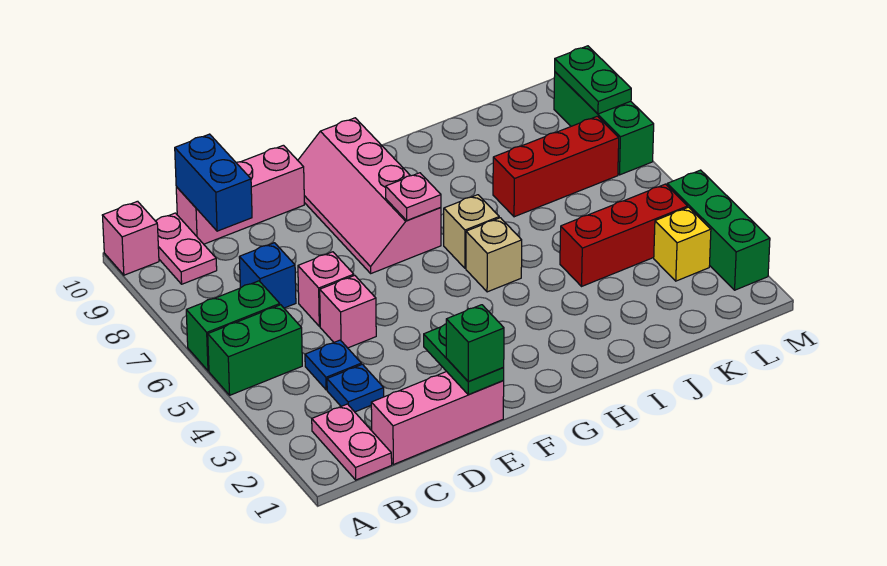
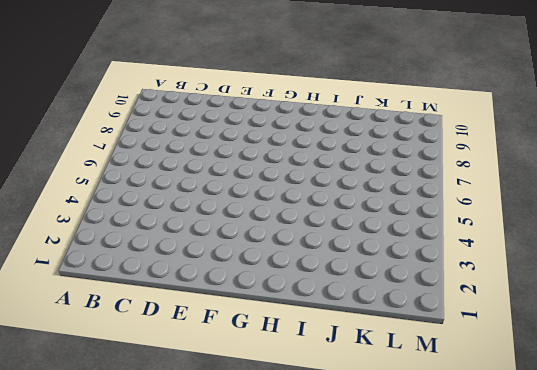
none -> green 1x2 brick [208,305,302,395]
none -> green 1x2 brick [186,281,280,371]
none -> pink 1x1 brick [102,201,159,275]

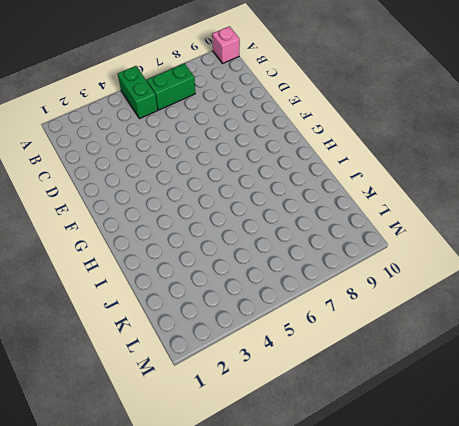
green 1x2 brick [147,63,195,110] -> green 1x2 brick turned to [186,281,280,371]
none -> pink 1x2 plate [312,404,392,480]
none -> pink 1x2 plate [156,213,217,284]
none -> pink 1x3 brick [371,372,504,465]

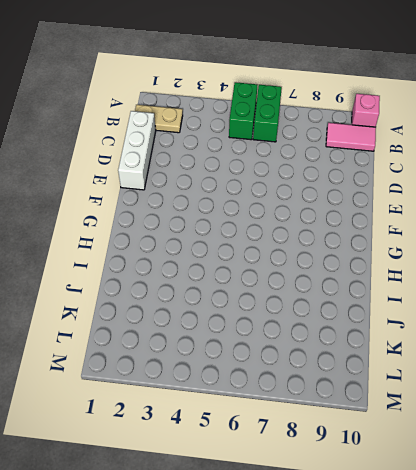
tan 1x2 plate [135,105,183,133] -> pink 1x2 plate [312,404,392,480]
pink 1x2 tile [326,123,376,151] -> pink 1x2 plate [156,213,217,284]
white 1x3 brick [118,111,156,190] -> pink 1x3 brick [371,372,504,465]
none -> blue 1x1 plate [327,364,384,412]
none -> blue 1x1 plate [305,340,361,390]
none -> blue 1x1 brick [239,243,296,308]

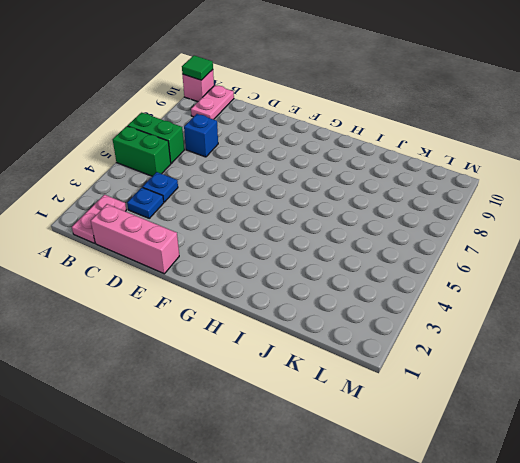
green 1x1 tile [182,56,213,80] -> none
none -> pink 1x3 brick [176,145,304,244]
none -> pink 1x1 brick [320,275,376,348]
none -> pink 1x1 brick [298,252,354,326]

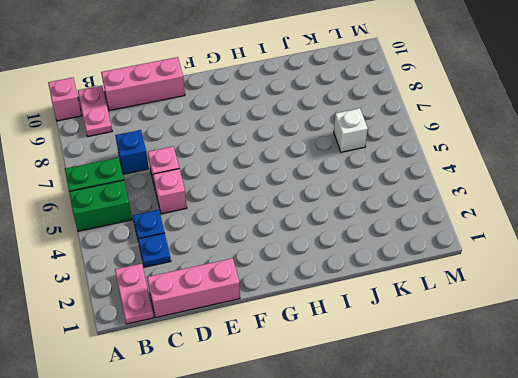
white 1x1 brick [334,108,368,152] -> none
none -> pink 2x4 slope [298,118,441,273]
none -> tan 1x1 brick [466,218,522,292]
none -> tan 1x1 brick [444,195,499,268]

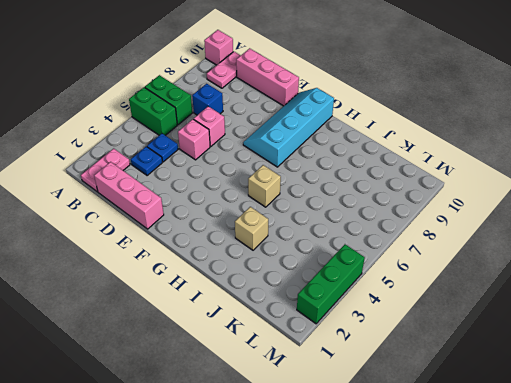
cyan 2x4 slope [243,88,334,167] -> pink 2x4 slope [298,118,441,273]
tan 1x1 brick [235,207,268,250] -> tan 1x1 brick moved to [444,195,499,268]
none -> red 1x3 brick [560,184,688,286]
none -> red 1x3 brick [493,116,619,217]
none -> yellow 1x1 brick [654,207,711,281]

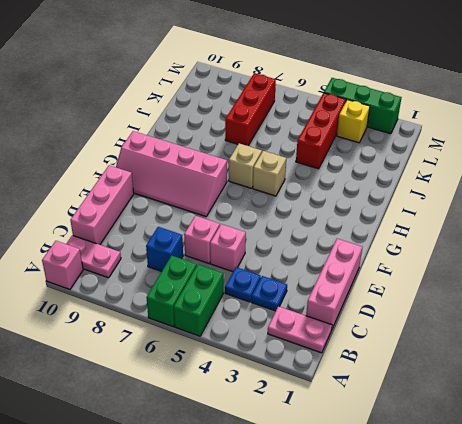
none -> green 1x3 brick [554,72,654,175]
none -> blue 1x2 brick [175,134,252,231]
none -> green 1x2 plate [424,324,504,395]

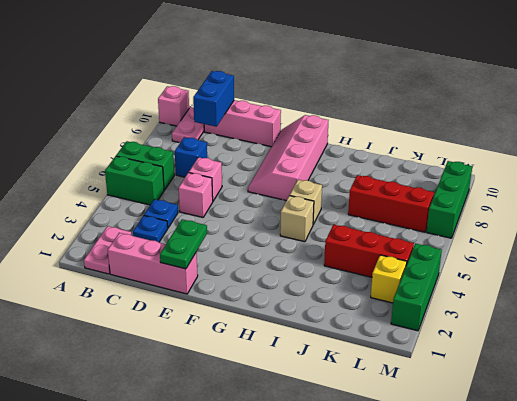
none -> pink 1x1 plate [386,173,441,221]
none -> green 1x2 plate [555,46,631,114]
none -> green 1x1 brick [446,305,504,381]

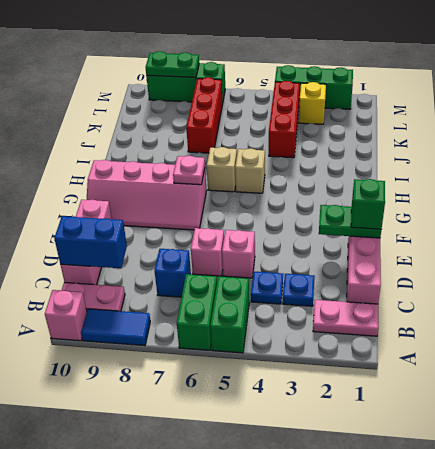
blue 1x2 tile [81,309,150,346] -> none

